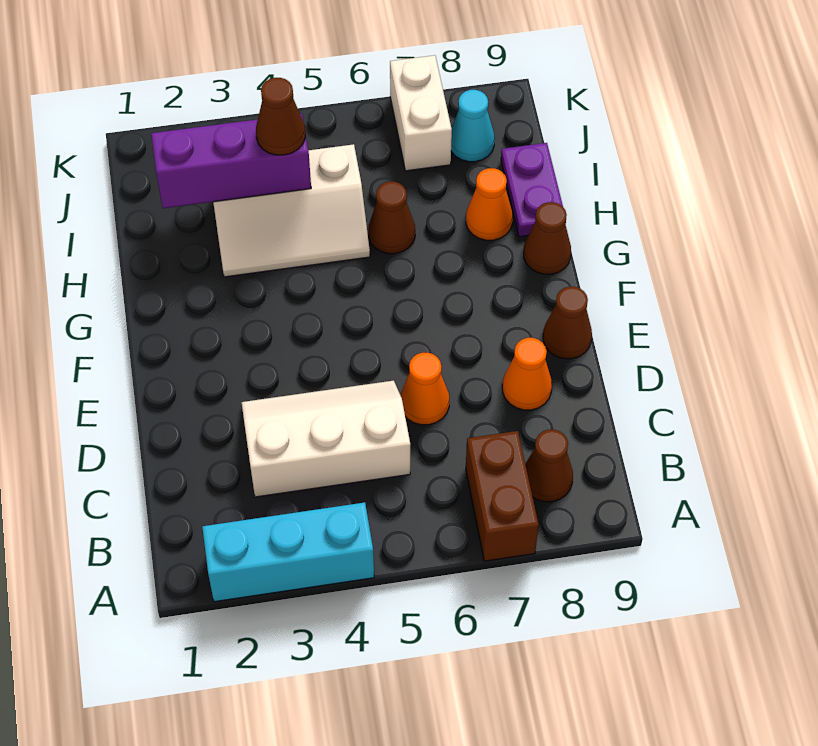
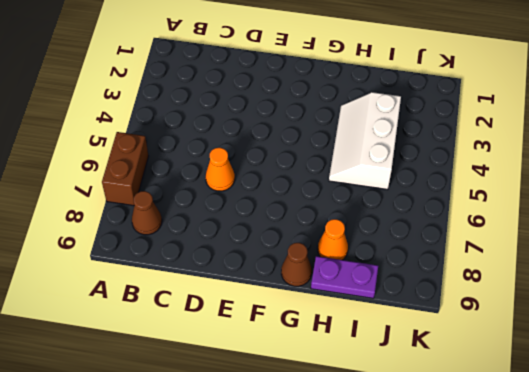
brown 1x2 brick [102,132,149,206] -> brown 1x2 brick turned to [466,431,539,561]
none -> cyan 1x3 brick [202,502,374,602]
none -> white 2x3 slope [242,380,410,497]
none -> orange 1x1 cone [502,338,552,410]

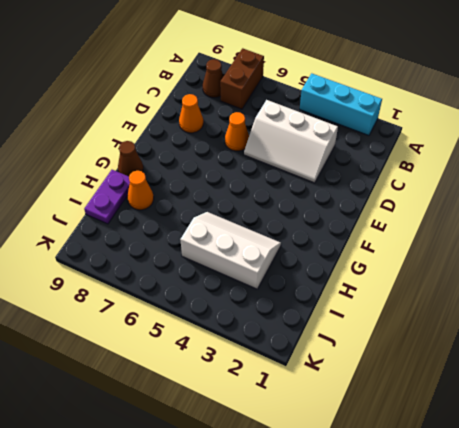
none -> brown 1x1 cone [543,287,592,359]
none -> brown 1x1 cone [369,182,415,254]
none -> white 1x2 brick [390,55,452,171]

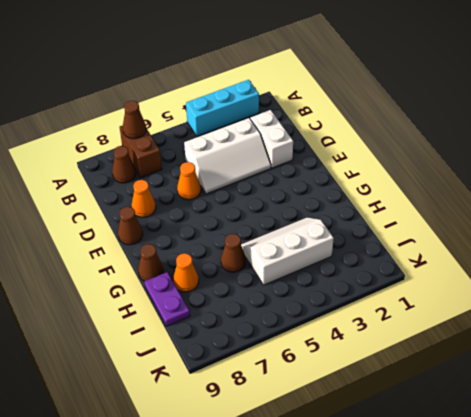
brown 1x1 cone [123,101,146,139] -> brown 1x1 cone moved to [256,78,305,155]
white 1x2 brick [250,110,293,168] -> white 1x2 brick moved to [390,55,452,171]
none -> cyan 1x1 cone [451,90,495,162]
none -> purple 1x3 brick [151,114,311,208]

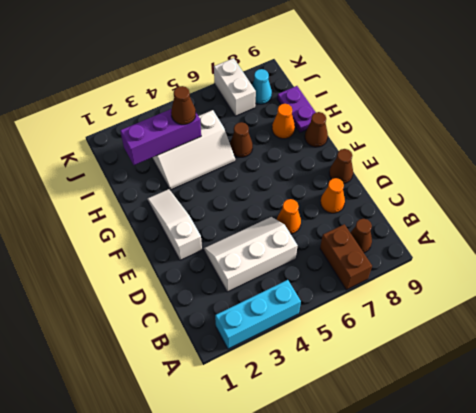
white 1x3 slope [147,189,202,260] -> none

